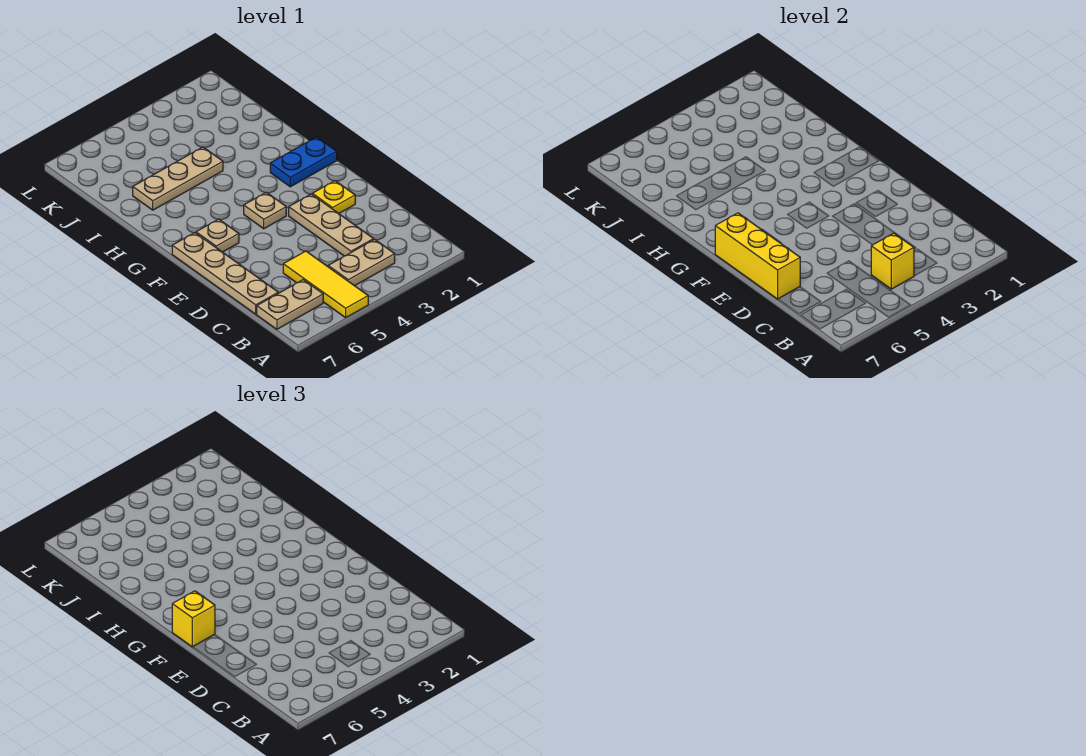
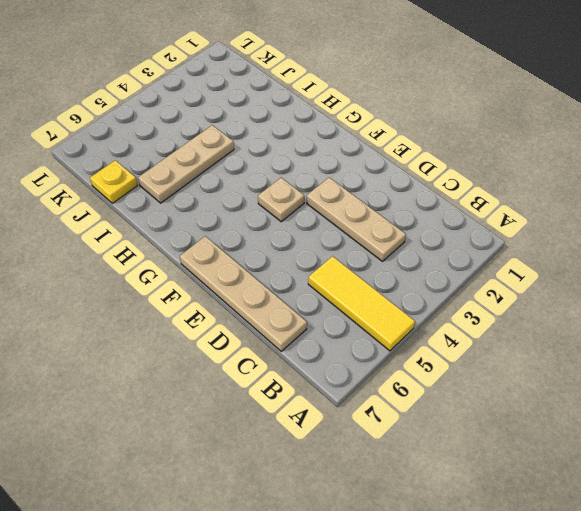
yellow 1x1 plate [90,160,137,203] -> yellow 1x1 plate moved to [312,181,355,214]
none -> tan 1x2 plate [328,239,395,286]
none -> tan 1x2 plate [257,280,323,329]
none -> tan 1x1 plate [196,219,239,252]

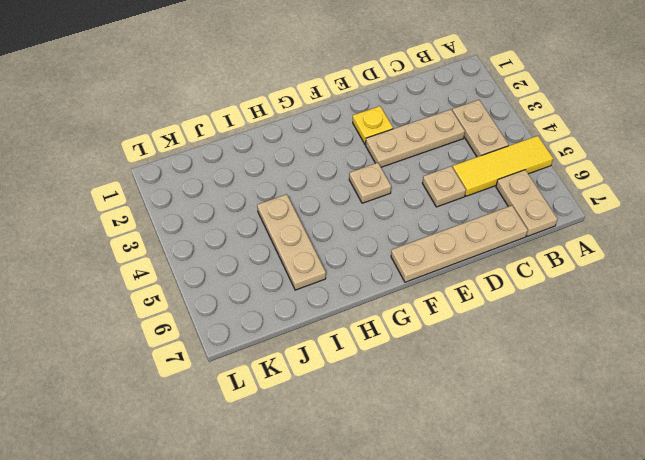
tan 1x1 plate [422,166,466,207] -> tan 1x1 plate moved to [196,219,239,252]
none -> blue 1x2 plate [270,137,337,187]
none -> yellow 1x1 brick [871,233,914,289]
none -> yellow 1x3 brick [715,213,800,299]

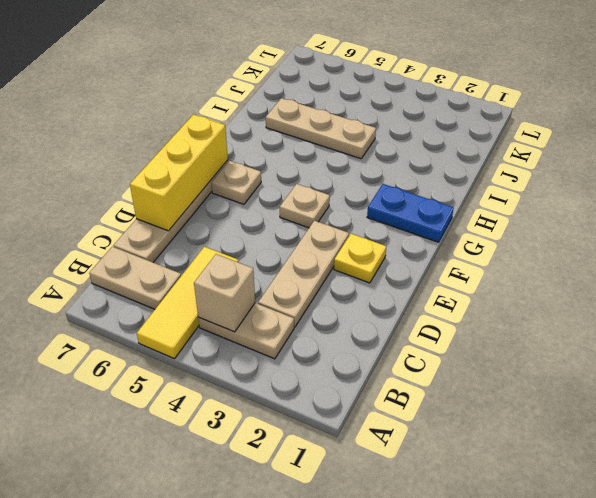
tan 1x1 brick [194,254,255,332] -> yellow 1x1 brick [871,233,914,289]
none -> yellow 1x1 brick [172,591,215,647]

